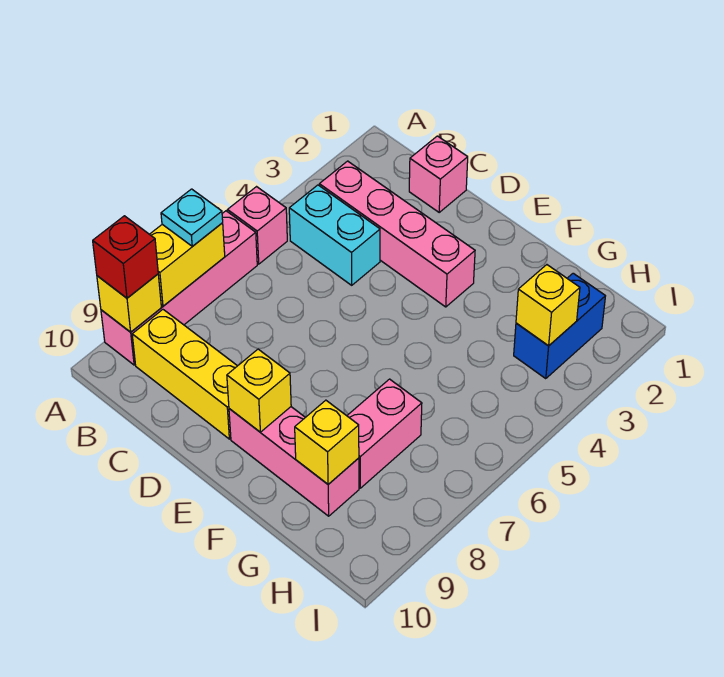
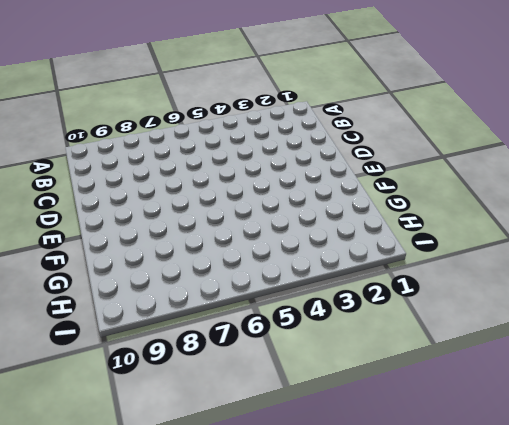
none -> pink 1x1 brick [228,187,287,264]
none -> pink 1x4 brick [101,211,257,365]
none -> pink 1x4 brick [319,161,475,307]

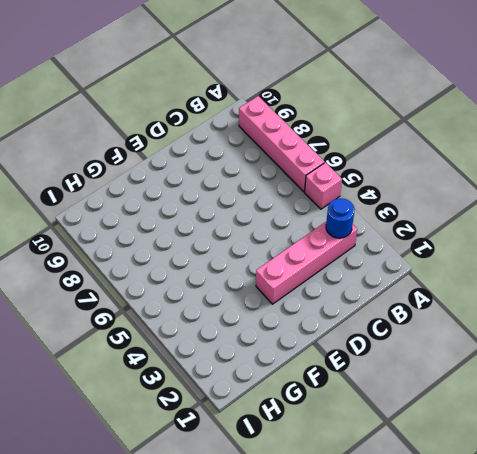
blue 1x1 round brick [326,198,355,238] -> none
none -> cyan 1x2 brick [289,185,380,285]
none -> yellow 1x3 brick [132,310,237,439]
none -> pink 1x1 brick [409,136,468,212]

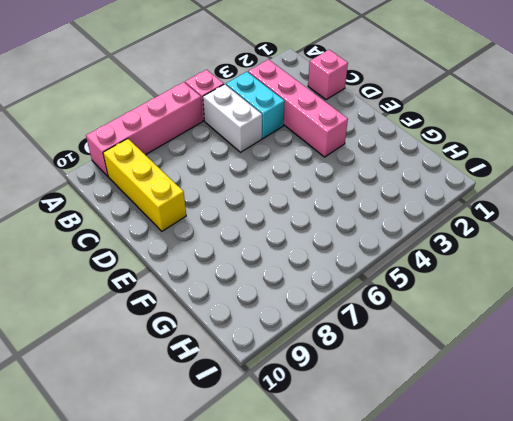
white 1x2 brick [203,84,262,152] -> none
none -> pink 1x3 brick [229,407,359,516]
none -> pink 1x2 brick [347,379,422,488]
none -> blue 1x2 brick [514,273,605,379]

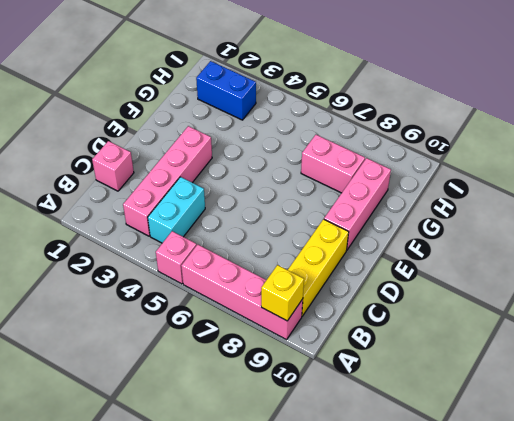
none -> yellow 1x2 brick [150,223,225,306]
none -> yellow 1x1 brick [227,349,291,432]
none -> yellow 1x1 brick [295,400,359,484]

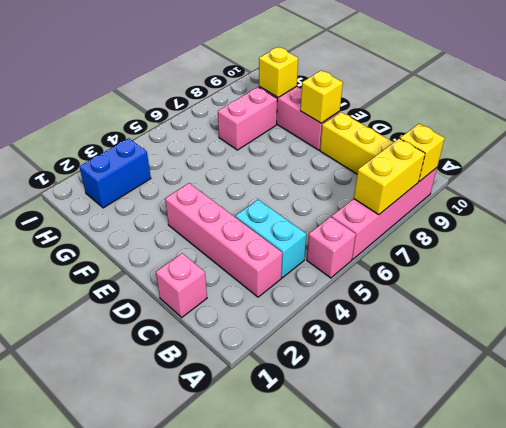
none -> yellow 1x1 brick [516,265,580,346]
none -> cyan 1x1 plate [161,189,223,246]
none -> red 1x1 brick [93,216,158,298]

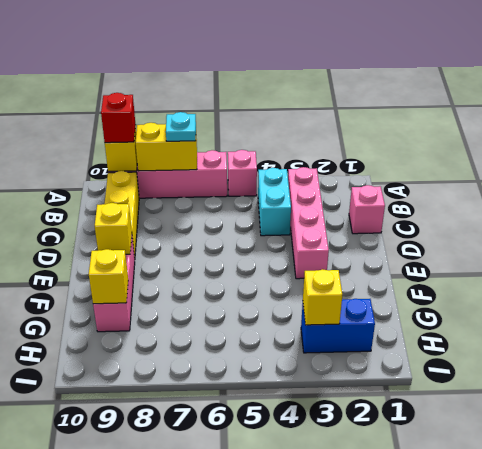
none -> pink 1x2 brick [347,379,422,488]

